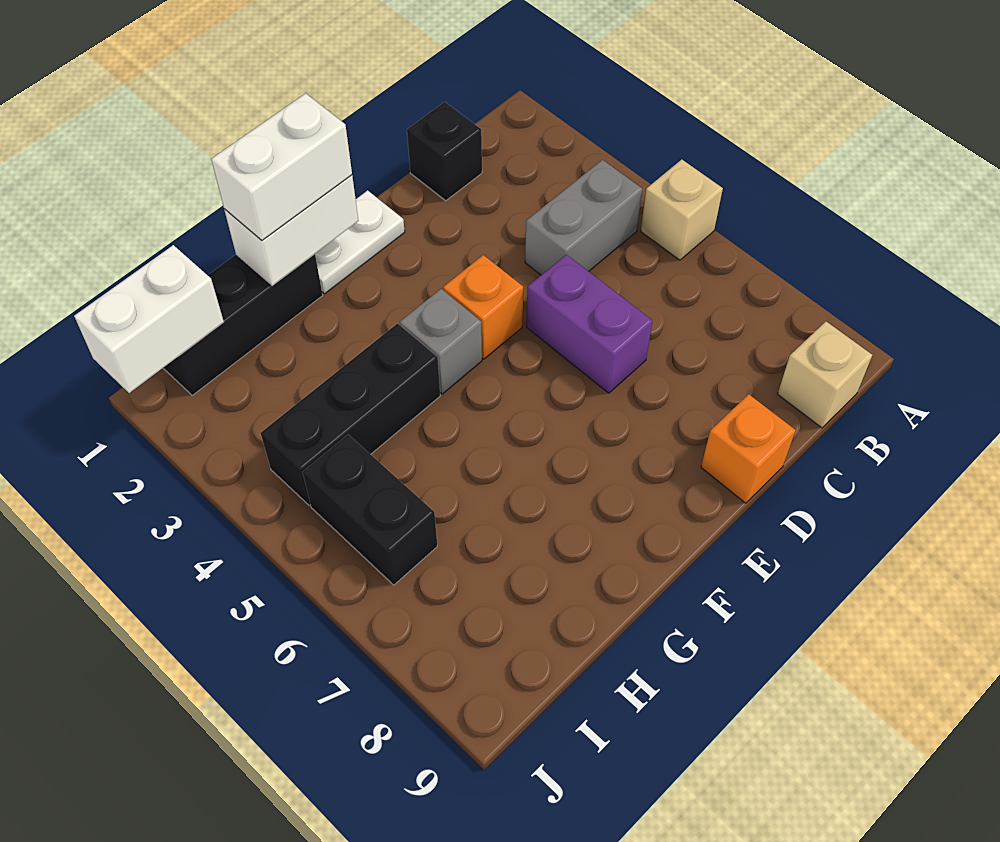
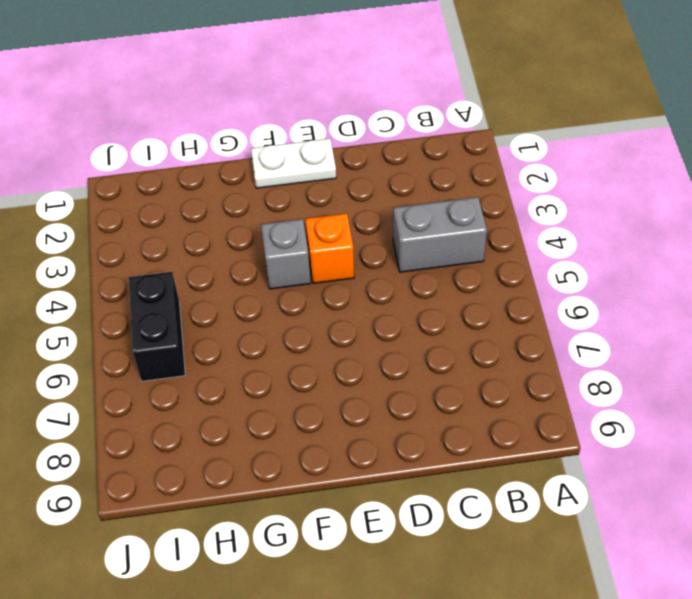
none -> tan 1x1 brick [641,160,723,260]
none -> tan 1x1 brick [778,322,872,428]
none -> black 1x1 brick [407,102,482,201]

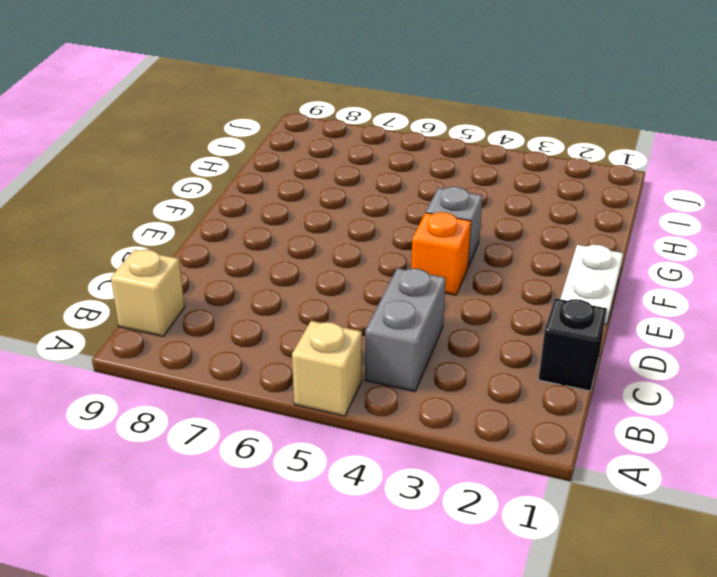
none -> purple 1x2 brick [526,255,652,393]
none -> orange 1x1 brick [701,394,795,503]
none -> black 1x3 brick [163,254,323,396]

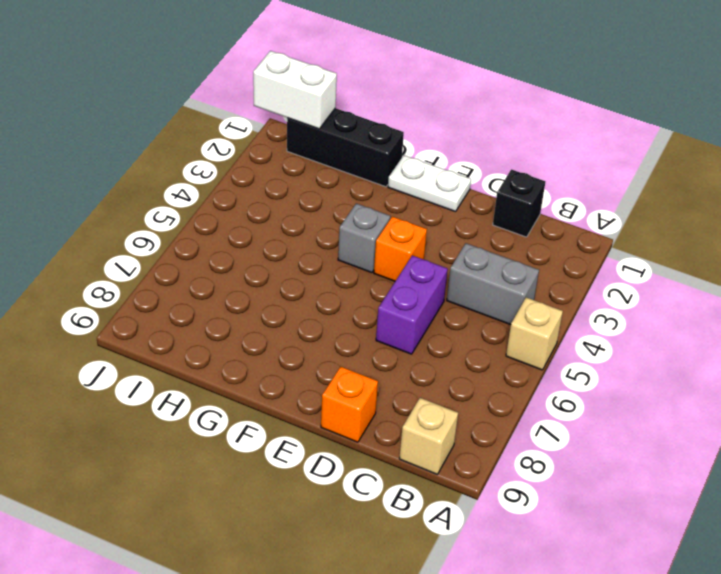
none -> black 1x3 brick [261,324,440,506]
none -> black 1x2 brick [303,435,437,585]
none -> white 1x2 brick [224,175,358,286]

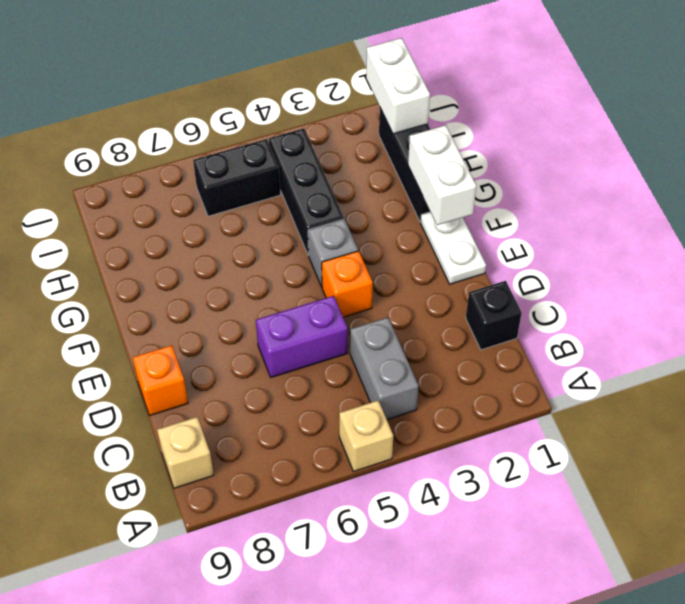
none -> white 1x2 brick [211,93,352,240]

